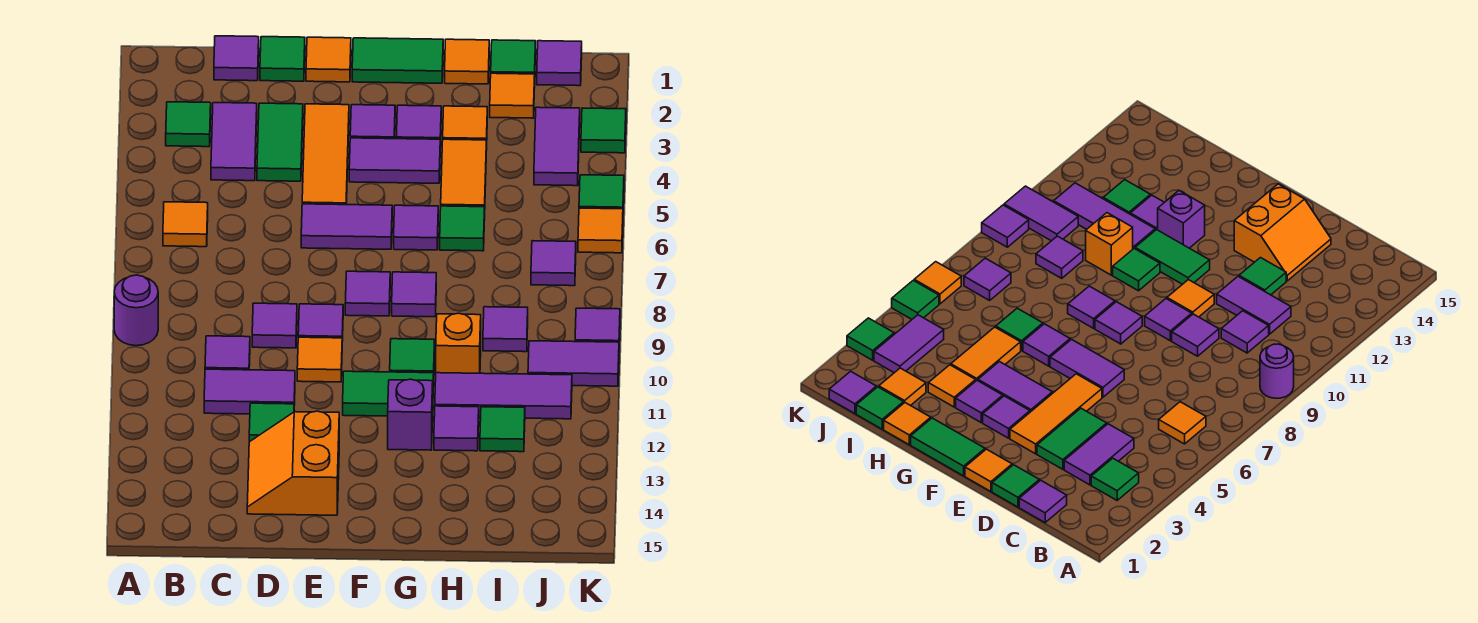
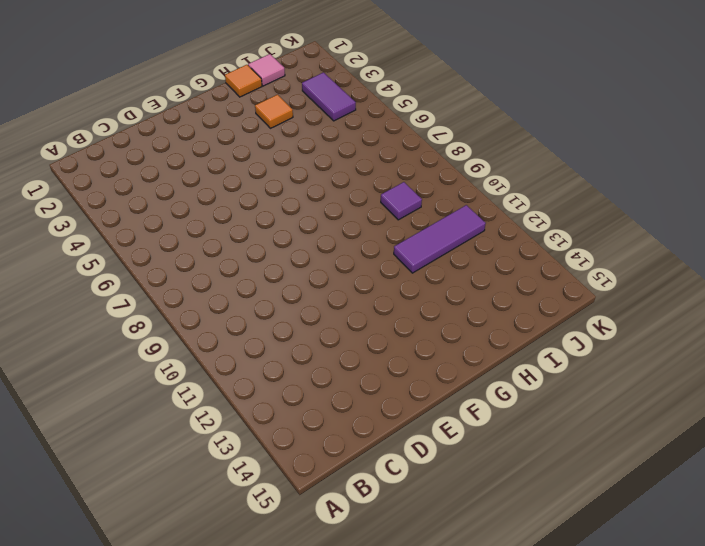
pink 1x1 tile [248,54,285,86] -> green 1x1 tile [491,40,536,74]
none -> purple 1x1 round brick [114,275,158,346]
none -> green 1x1 tile [166,102,211,147]
none -> orange 1x1 tile [163,202,208,247]
none -> purple 1x1 tile [214,36,259,81]

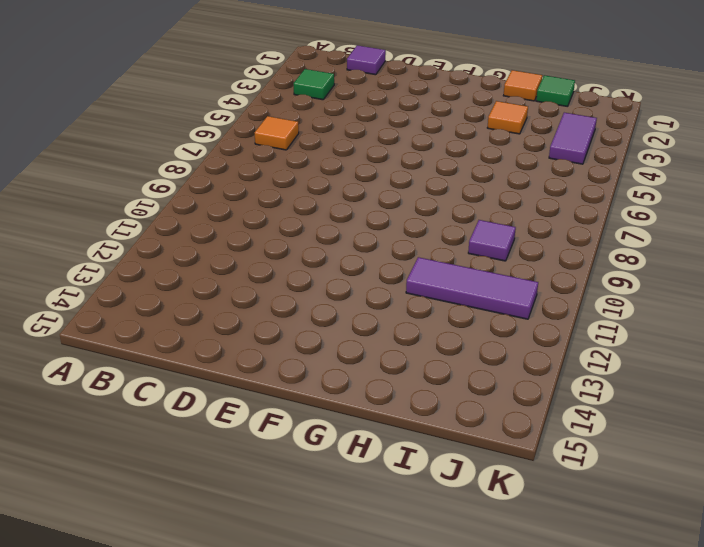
none -> purple 1x1 round brick [114,275,158,346]
none -> purple 1x2 tile [211,103,257,181]
none -> purple 1x1 tile [205,336,250,370]
none -> purple 1x2 tile [204,369,295,414]

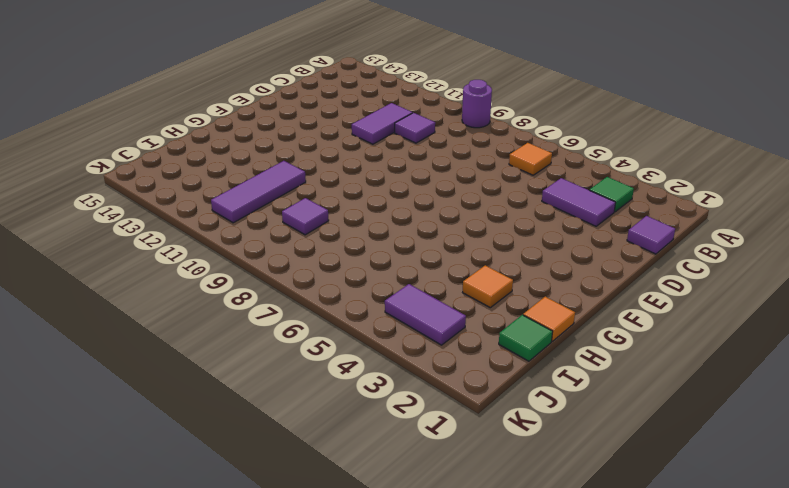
none -> green 1x1 tile [260,37,305,81]
none -> green 1x2 tile [257,103,303,181]
none -> purple 1x1 tile [252,303,297,348]
none -> green 1x1 tile [249,403,294,442]

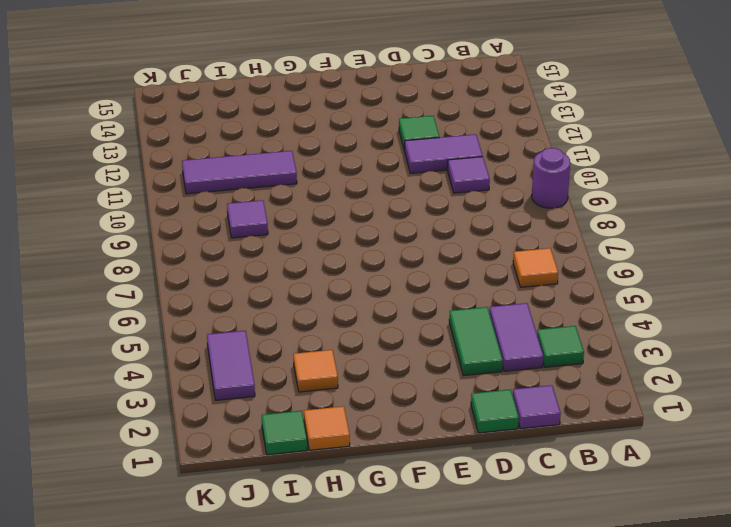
none -> purple 1x1 tile [252,303,297,348]
none -> orange 2x2 slope [247,411,339,515]
none -> orange 1x1 tile [306,37,351,82]
none -> orange 1x3 tile [302,104,349,205]

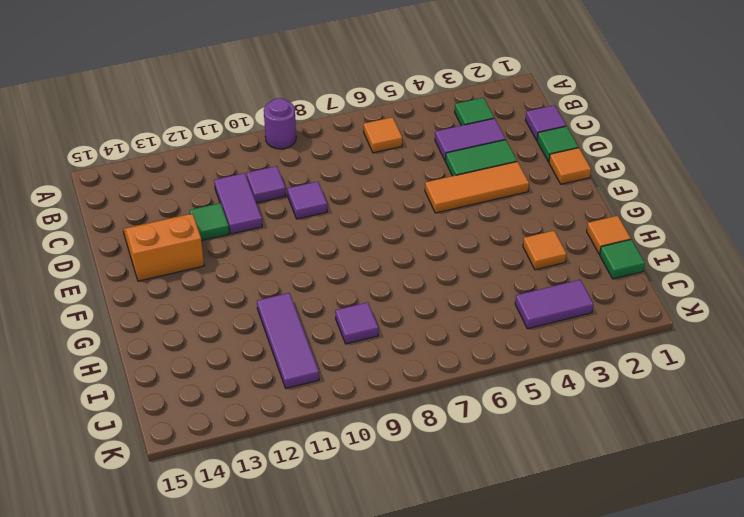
none -> purple 1x2 tile [301,204,392,249]
none -> purple 1x1 tile [298,304,343,341]
none -> orange 1x1 tile [297,337,342,382]
none -> green 1x2 tile [352,38,443,83]

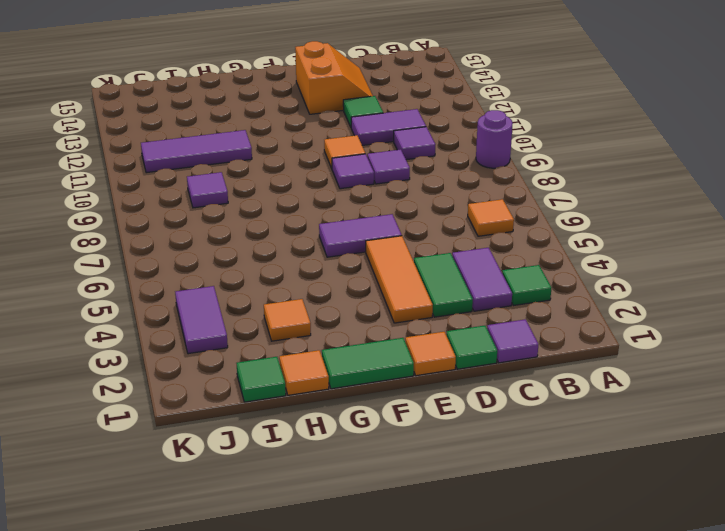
none -> purple 1x1 tile [350,105,395,139]
none -> purple 1x2 tile [349,138,440,183]
none -> purple 1x1 tile [345,271,390,316]
none -> green 1x2 tile [343,371,434,416]

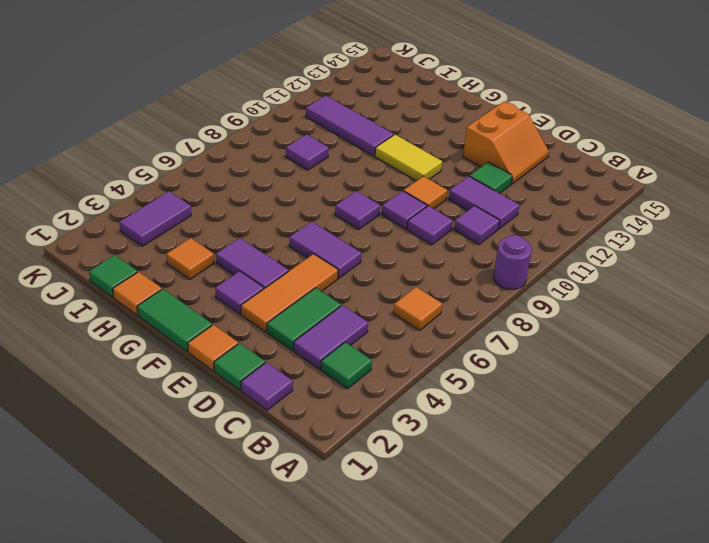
yellow 1x2 tile [375,135,442,181] -> green 1x2 tile [343,371,434,416]
none -> purple 1x1 tile [396,105,441,146]
none -> purple 1x1 tile [394,205,438,250]
none -> purple 1x1 tile [392,272,436,317]
none -> green 1x1 tile [390,339,435,373]

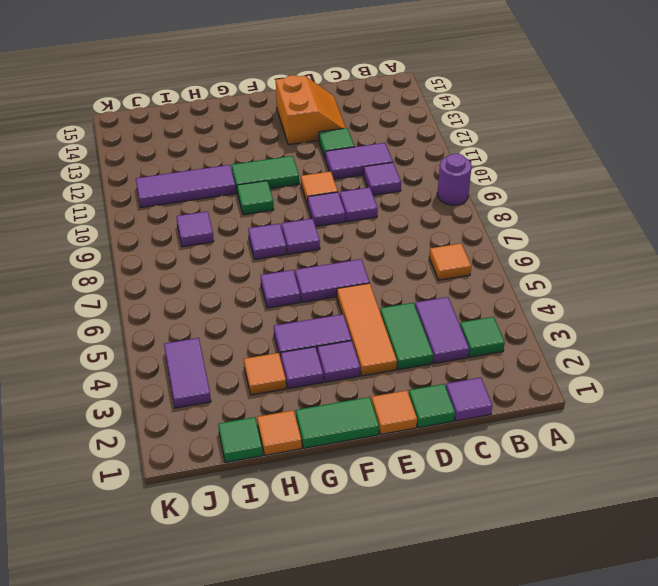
none -> purple 1x1 brick [388,379,433,450]
none -> orange 1x2 tile [441,139,486,207]
none -> green 1x1 tile [440,206,485,251]
none -> orange 1x1 brick [436,313,481,373]

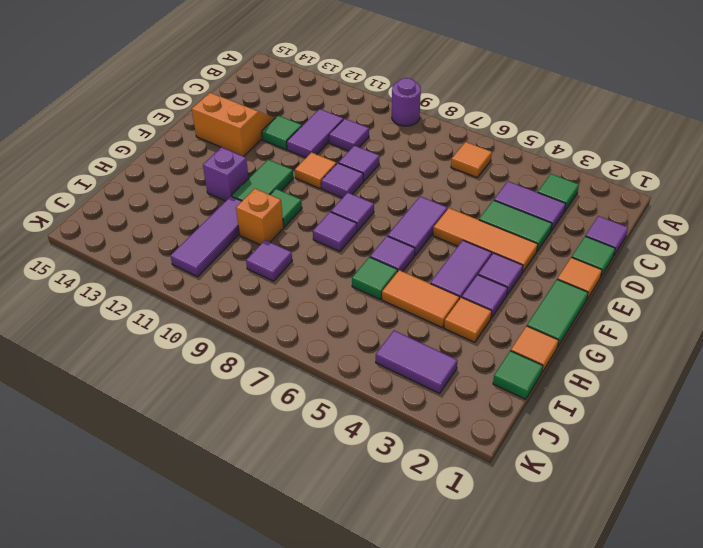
none -> purple 1x1 tile [434,406,479,451]
none -> orange 1x1 tile [490,73,535,118]
none -> green 1x1 tile [480,407,525,452]
none -> purple 1x1 tile [537,41,582,86]

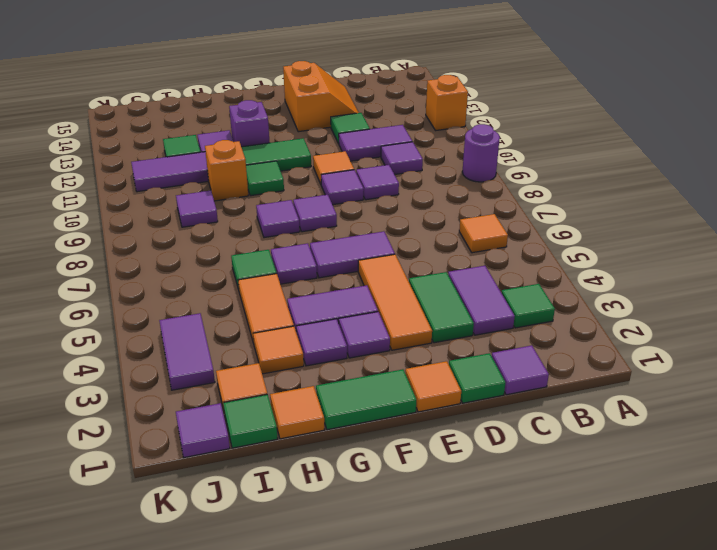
orange 1x1 brick [426,75,468,131] -> none
none -> purple 1x1 tile [531,241,576,286]
none -> purple 1x2 tile [528,341,619,386]
none -> green 1x1 tile [581,108,626,153]
none -> green 1x1 tile [579,175,624,209]

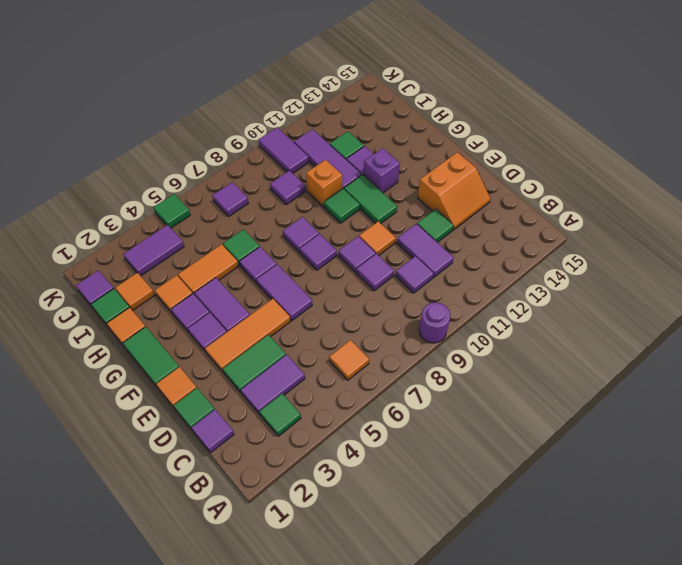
none -> green 1x1 tile [581,108,626,153]
none -> orange 1x1 tile [578,208,623,253]
none -> purple 1x1 tile [575,308,620,342]

